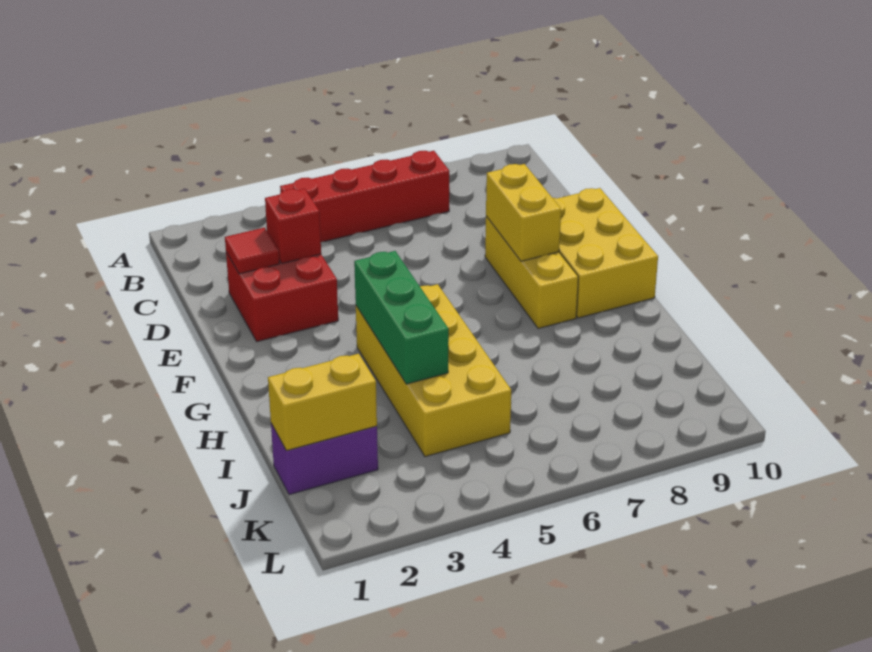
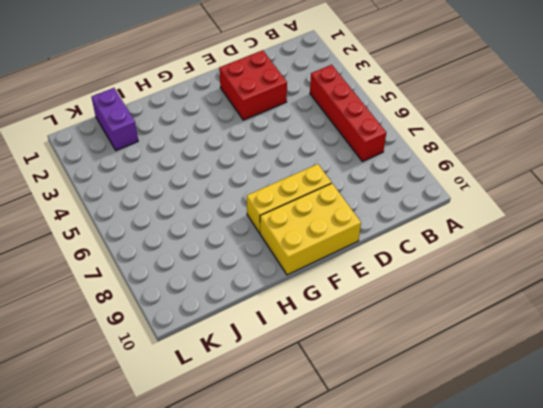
none -> yellow 2x4 brick [356,284,511,457]
none -> red 1x1 tile [225,228,279,274]

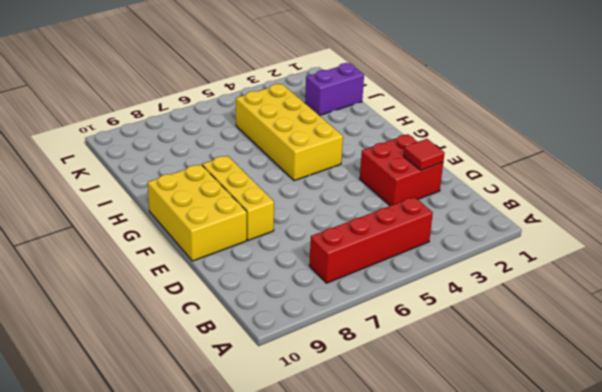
none -> red 1x1 brick [265,189,321,264]
none -> yellow 1x2 brick [486,164,561,261]

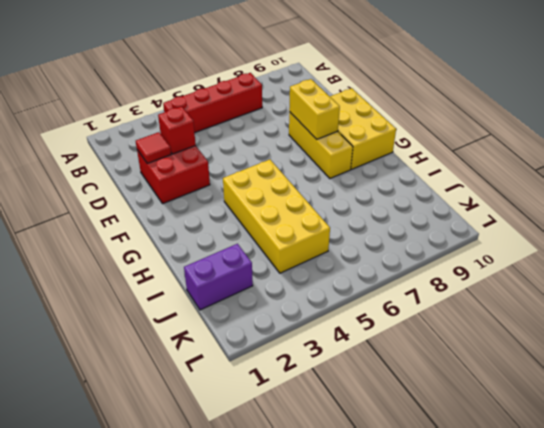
none -> green 1x3 brick [354,251,449,384]
none -> yellow 1x2 brick [268,354,377,451]

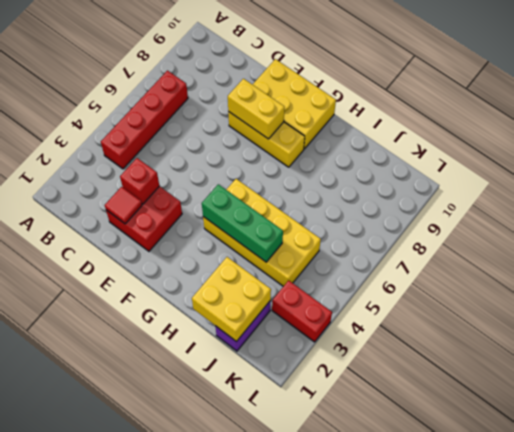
yellow 2x2 brick [192,257,271,341] -> yellow 1x2 brick [268,354,377,451]
red 1x2 brick [272,280,332,342] -> none

